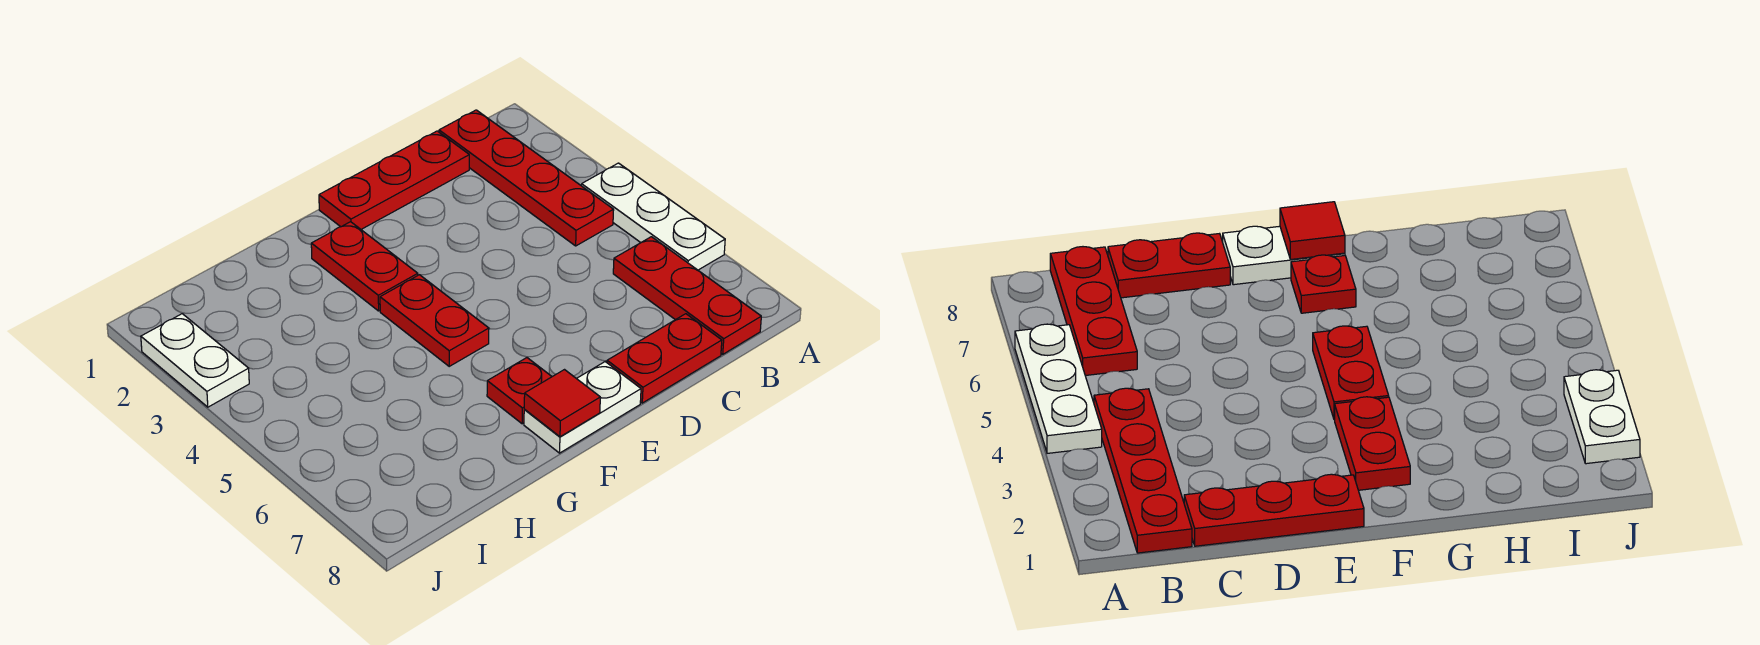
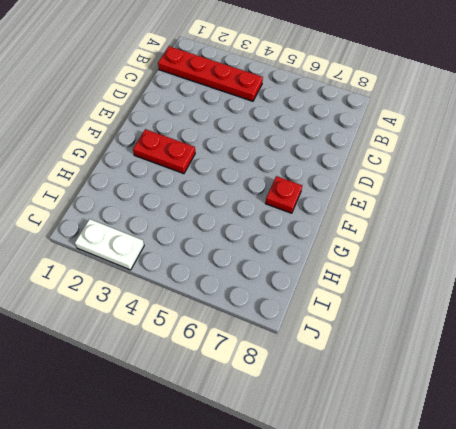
none -> white 1x3 plate [582,163,725,270]
none -> red 1x3 plate [613,237,761,354]

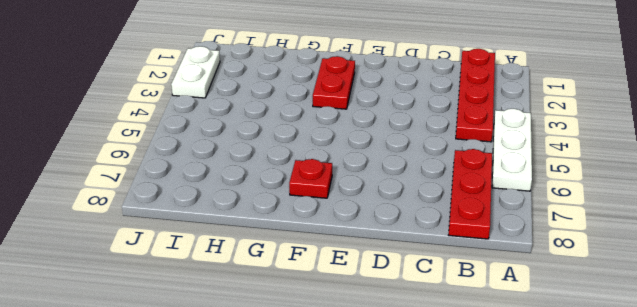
none -> red 1x3 plate [319,131,469,229]
none -> red 1x2 plate [607,314,722,403]

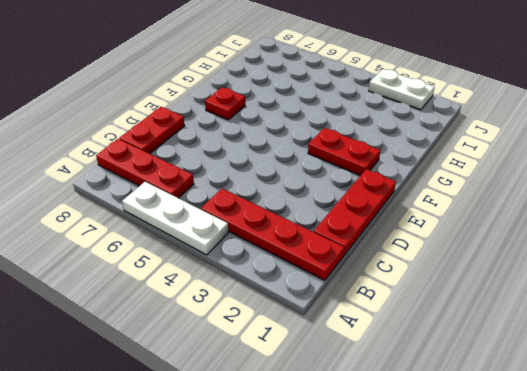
none -> white 1x2 plate [524,362,641,453]
none -> red 1x2 plate [380,275,489,366]

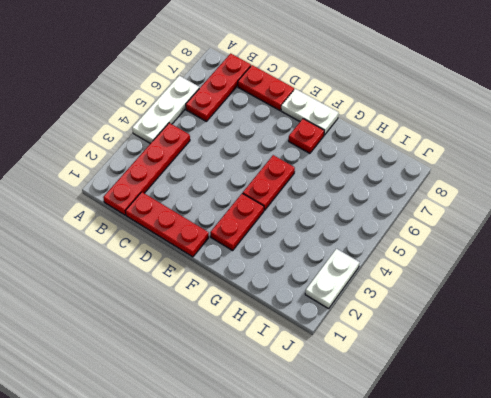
none -> red 1x1 tile [524,370,600,437]

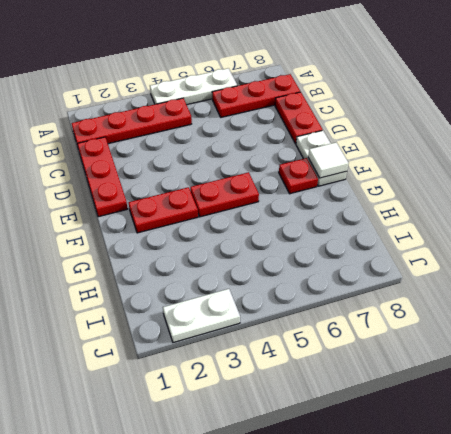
white 1x1 tile [308,143,349,178] -> red 1x1 tile [524,370,600,437]

